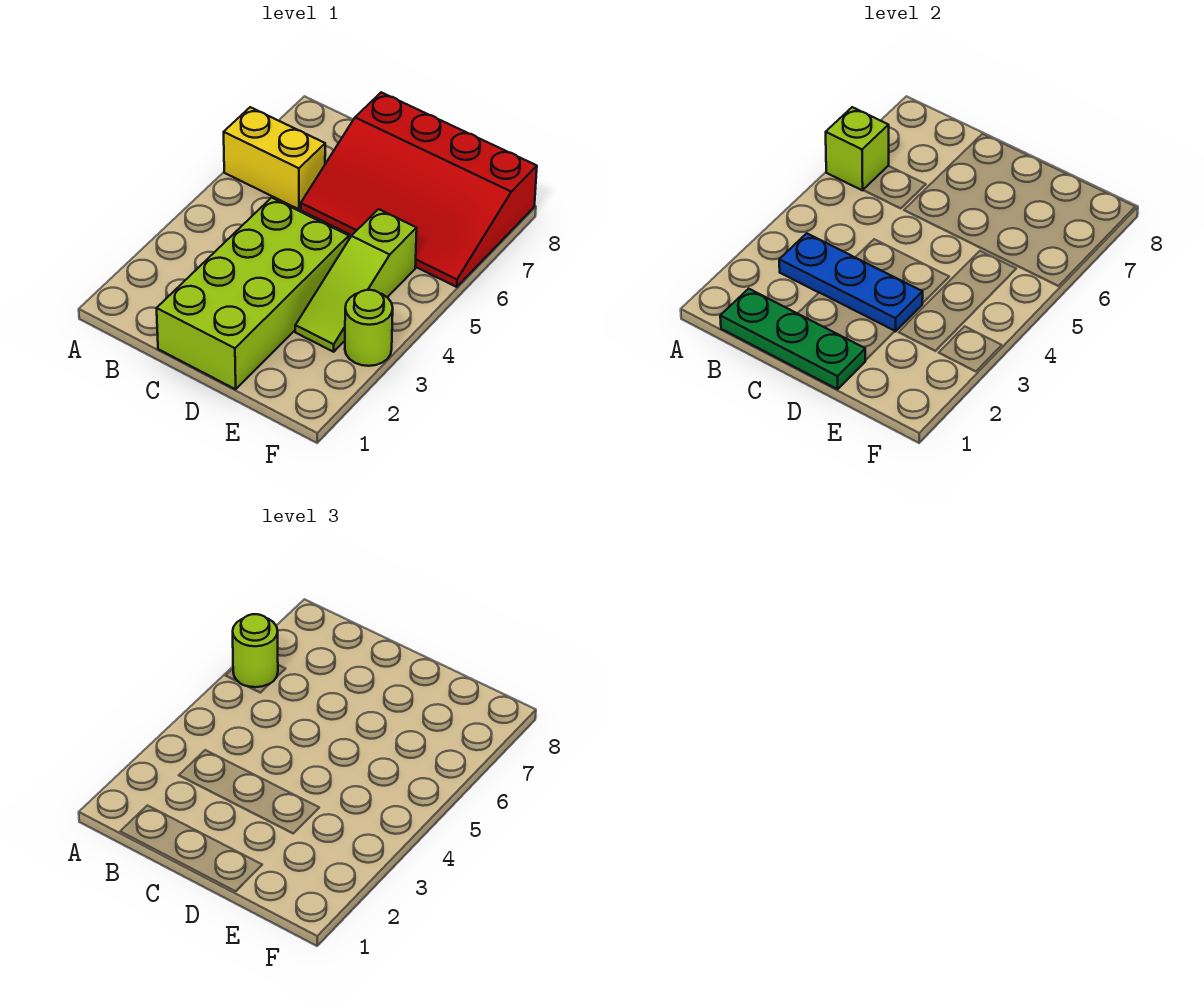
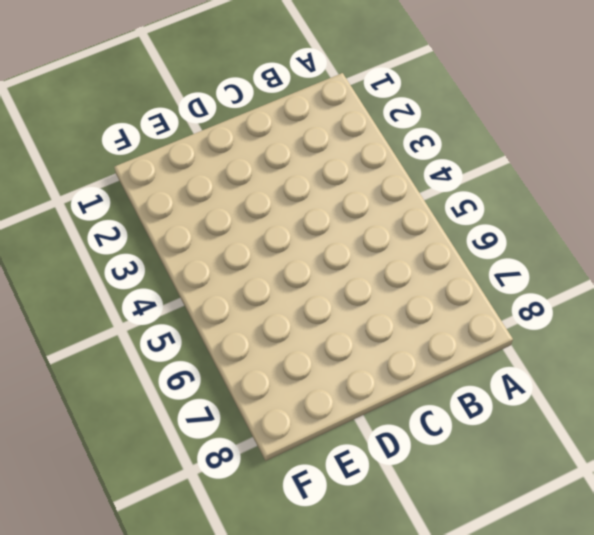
none -> yellow 1x2 brick [224,107,325,209]
none -> lime 2x4 brick [157,198,349,389]

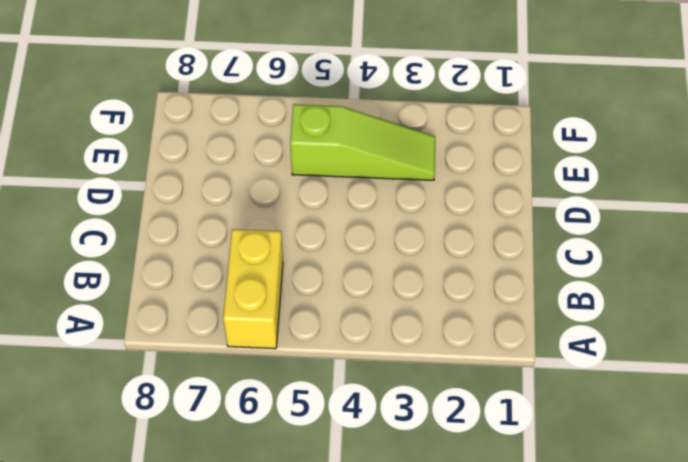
none -> lime 2x4 brick [157,198,349,389]
none -> red 3x4 slope [301,92,537,287]

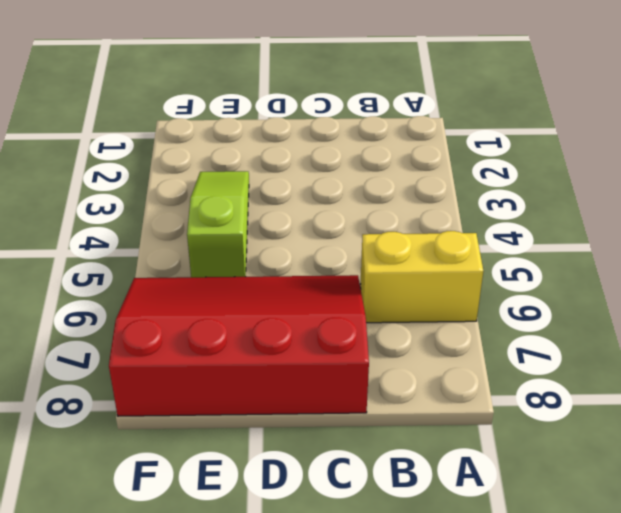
none -> lime 2x4 brick [157,198,349,389]
none -> lime 1x1 round brick [345,290,393,366]

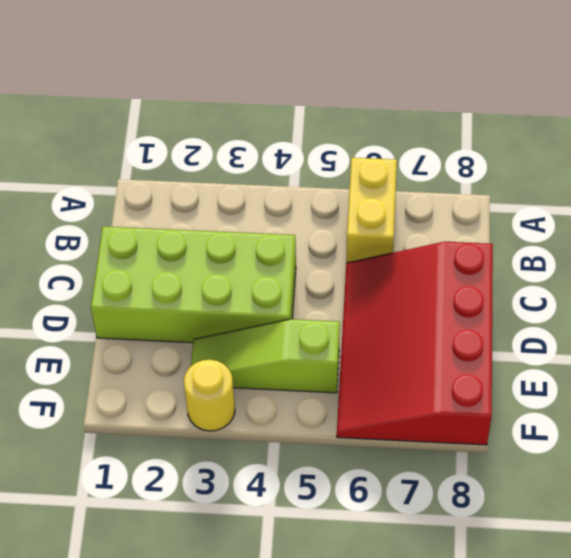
yellow 1x1 round brick [184,360,235,431] -> lime 1x1 round brick [345,290,393,366]
none -> lime 1x1 brick [826,107,889,190]
none -> green 1x3 plate [720,289,865,389]

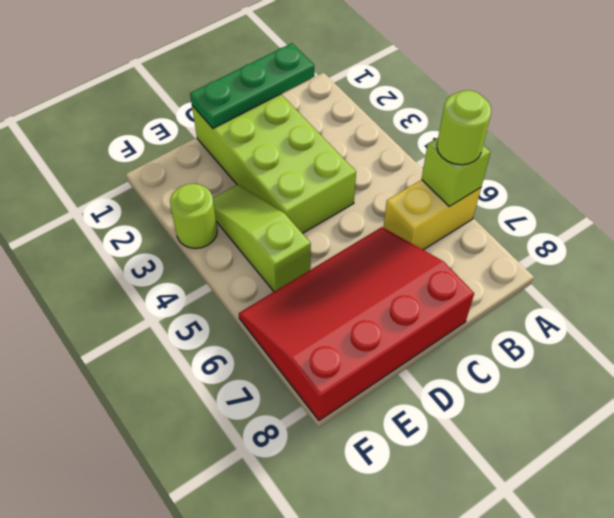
none -> blue 1x3 plate [779,233,923,331]

